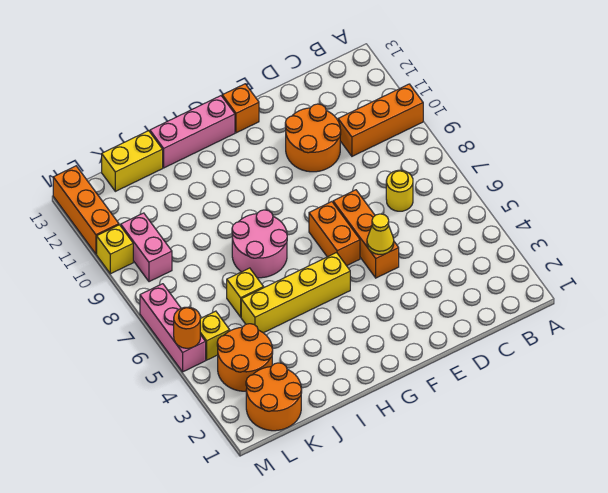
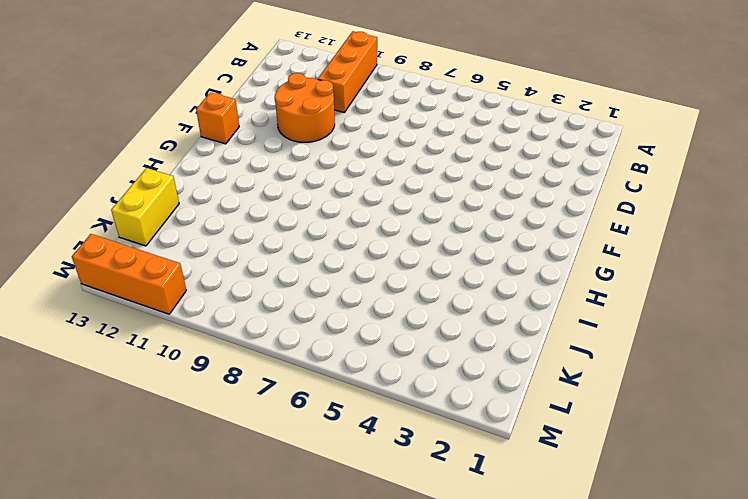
none -> yellow 1x1 round brick [386,170,413,211]
none -> orange 1x3 brick [333,190,399,278]
none -> orange 1x2 brick [309,202,360,266]

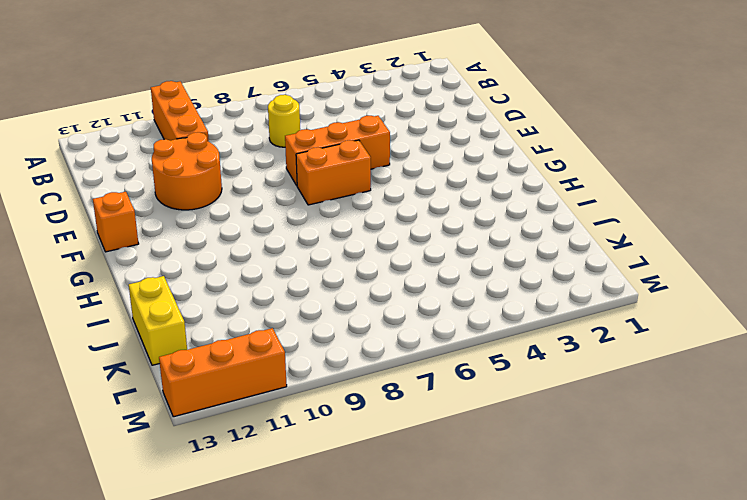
none -> yellow 1x4 brick [241,253,350,333]
none -> pink 1x3 brick [150,96,235,168]
none -> pink 2x2 round brick [232,210,287,278]

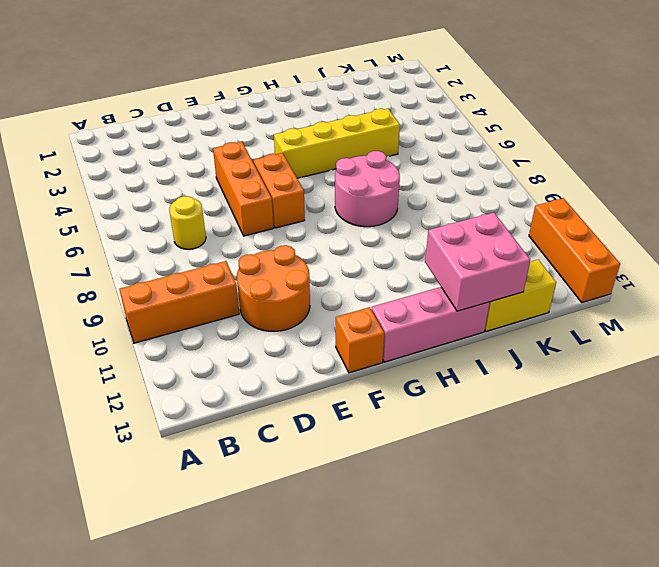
pink 2x2 brick [425,213,530,311] -> none
none -> yellow 1x1 brick [227,268,264,317]
none -> orange 2x2 round brick [246,363,302,431]
none -> orange 2x2 round brick [217,324,273,391]

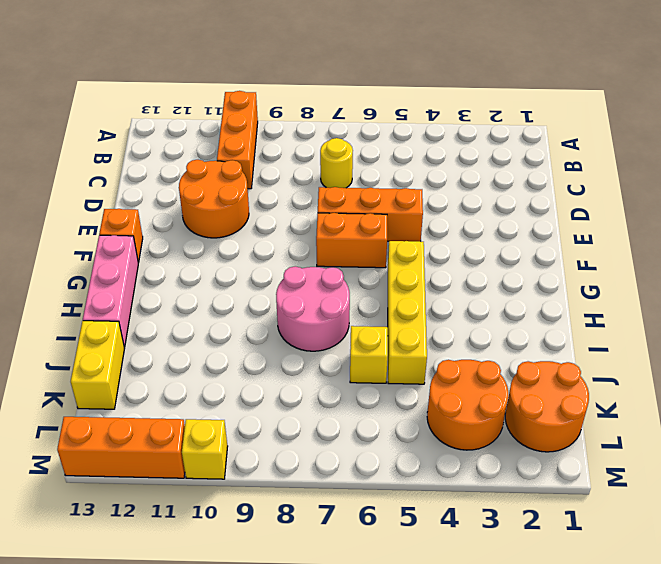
none -> yellow 1x1 brick [200,311,230,360]
none -> pink 1x2 brick [121,213,172,282]
none -> pink 1x3 brick [140,284,206,372]

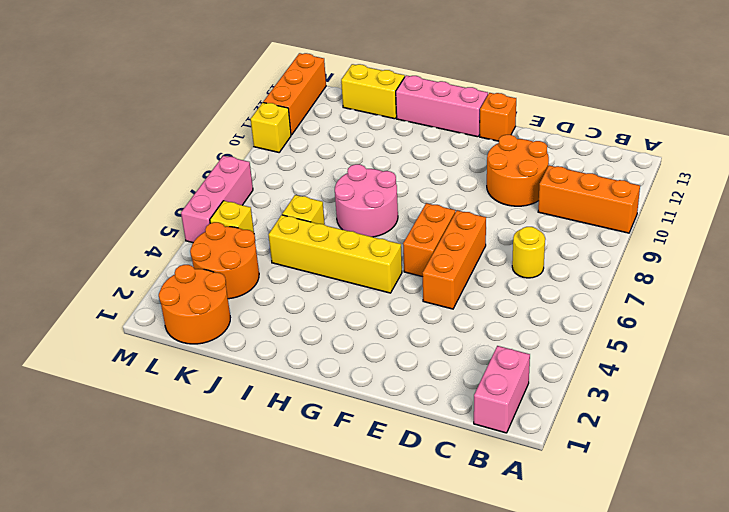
pink 1x2 brick [474,346,530,433] -> pink 1x2 brick moved to [121,213,172,282]
none -> yellow 1x1 cone [367,214,394,255]
none -> orange 1x1 round brick [174,307,200,348]

